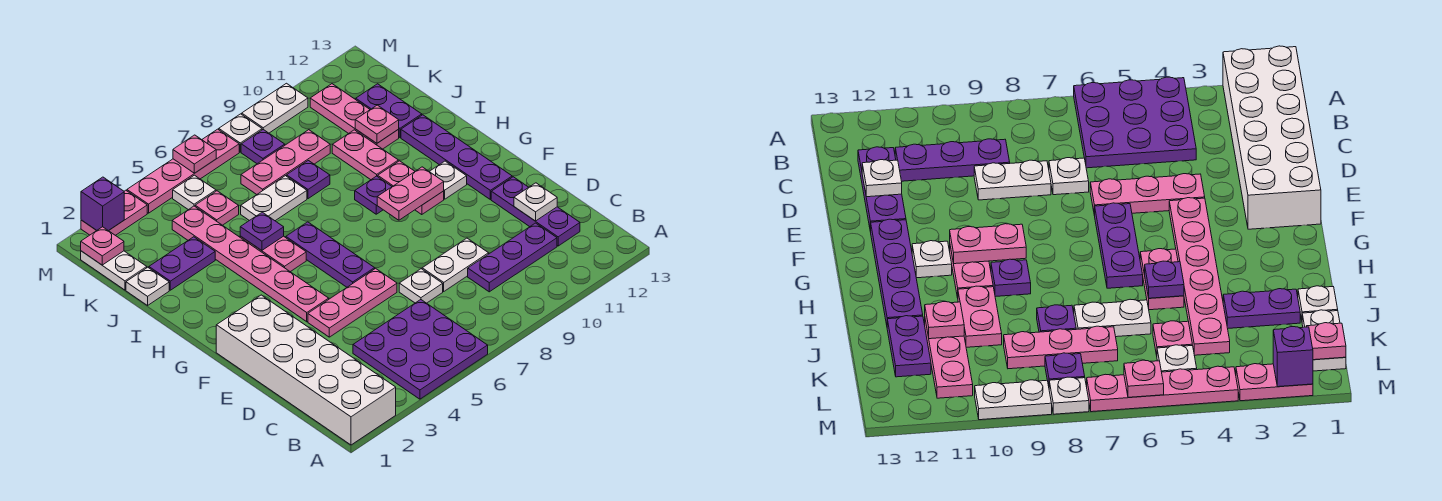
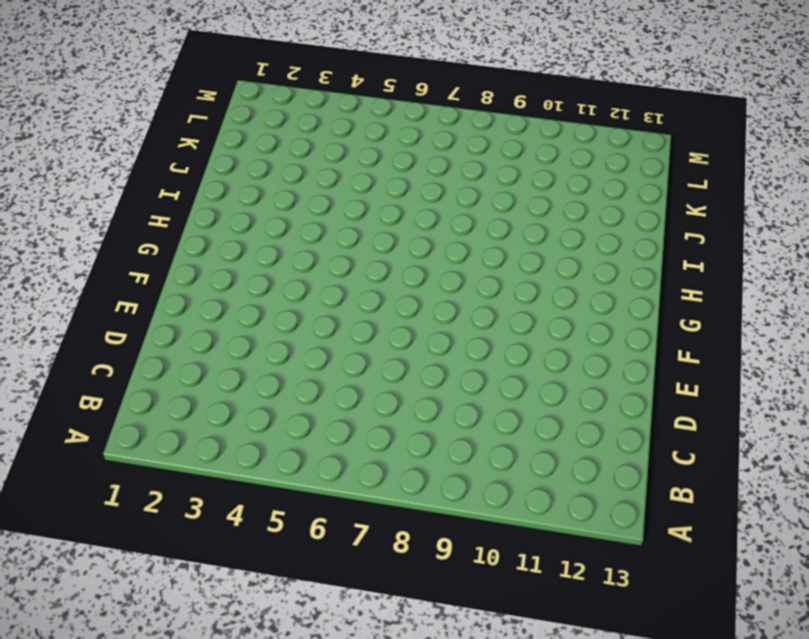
none -> white 2x6 brick [216,295,396,445]
none -> purple 3x3 plate [353,300,488,399]
none -> purple 1x3 plate [468,223,557,292]
none -> purple 1x3 plate [491,177,580,246]

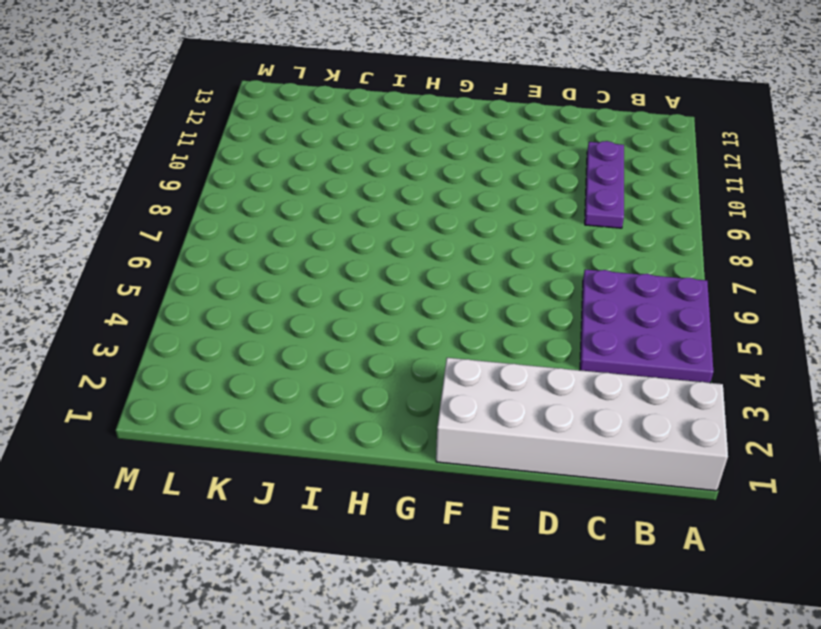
none -> purple 1x3 plate [491,177,580,246]
none -> white 1x1 plate [399,269,443,303]
none -> white 1x2 plate [422,238,489,291]
none -> pink 1x3 plate [308,268,397,337]

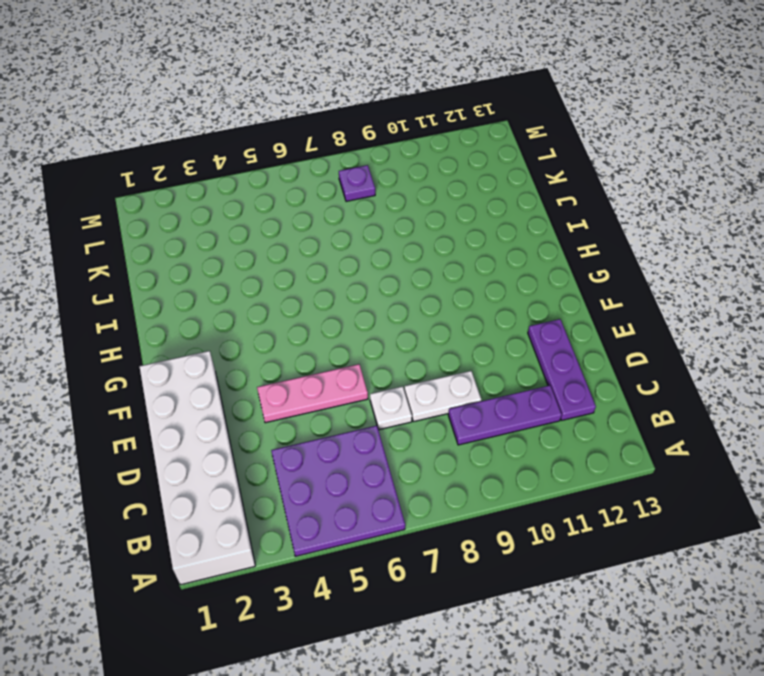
none -> pink 1x6 plate [172,206,329,322]
none -> purple 1x3 plate [286,222,375,287]
none -> purple 1x4 plate [401,115,512,199]
none -> pink 1x2 plate [378,161,444,215]

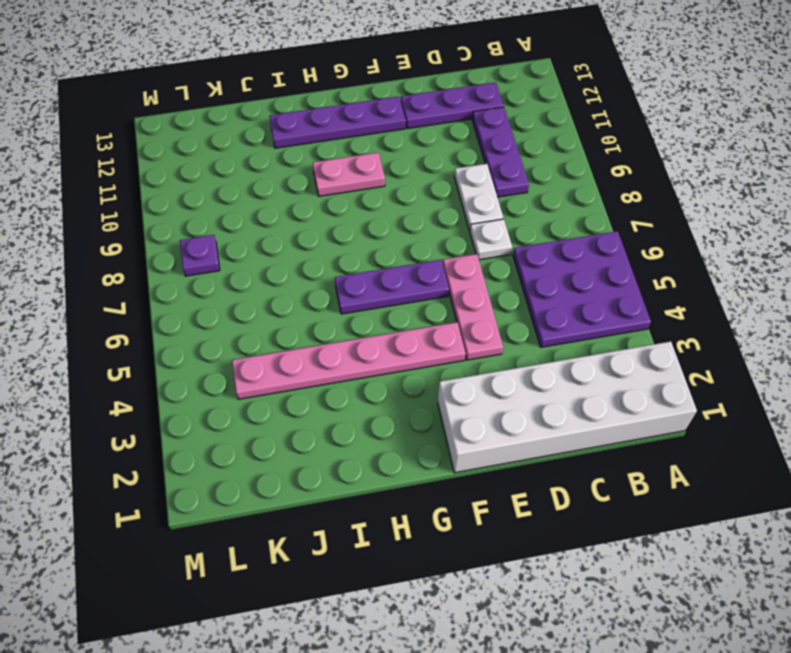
none -> white 1x1 plate [429,161,467,199]
none -> pink 1x2 plate [240,236,306,272]
none -> purple 1x1 plate [355,176,392,214]
none -> pink 1x2 plate [332,130,398,180]

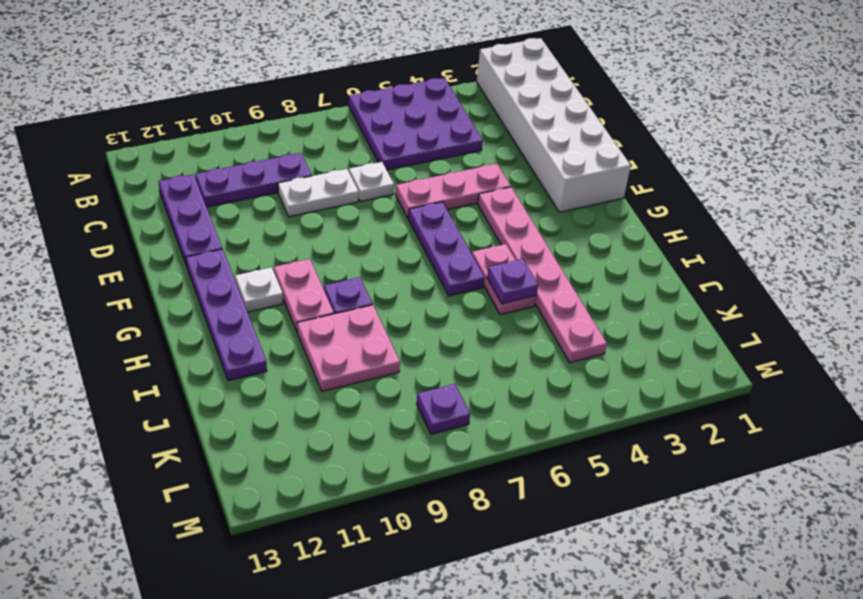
pink 2x2 plate [297,305,400,392] -> pink 1x2 plate [332,130,398,180]
none -> white 1x1 plate [126,267,169,305]
none -> purple 1x2 plate [149,237,215,290]
none -> white 1x2 plate [241,176,307,221]
none -> purple 1x1 plate [287,161,330,199]

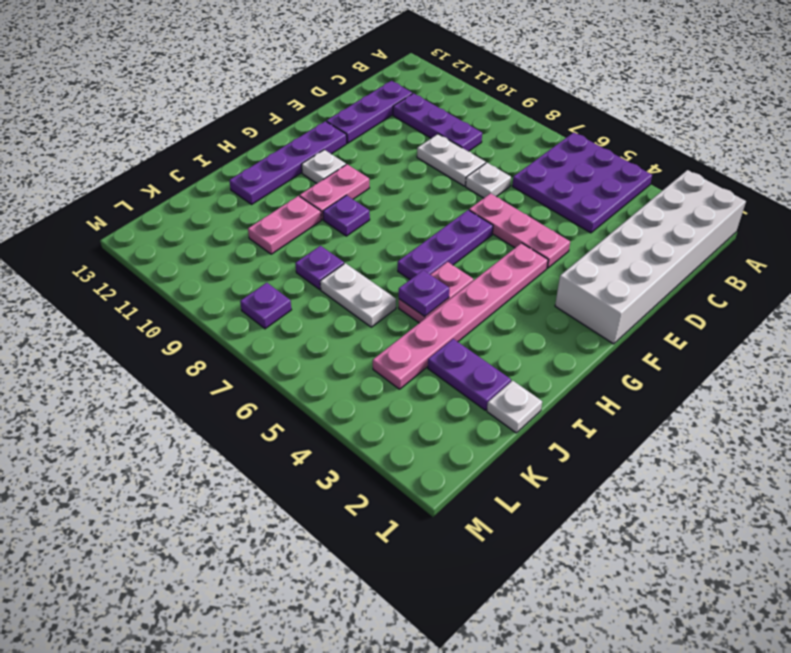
none -> pink 1x3 plate [310,84,399,149]
none -> purple 1x2 plate [356,84,422,137]
none -> white 1x2 plate [81,251,147,290]
none -> pink 1x1 plate [195,191,239,225]

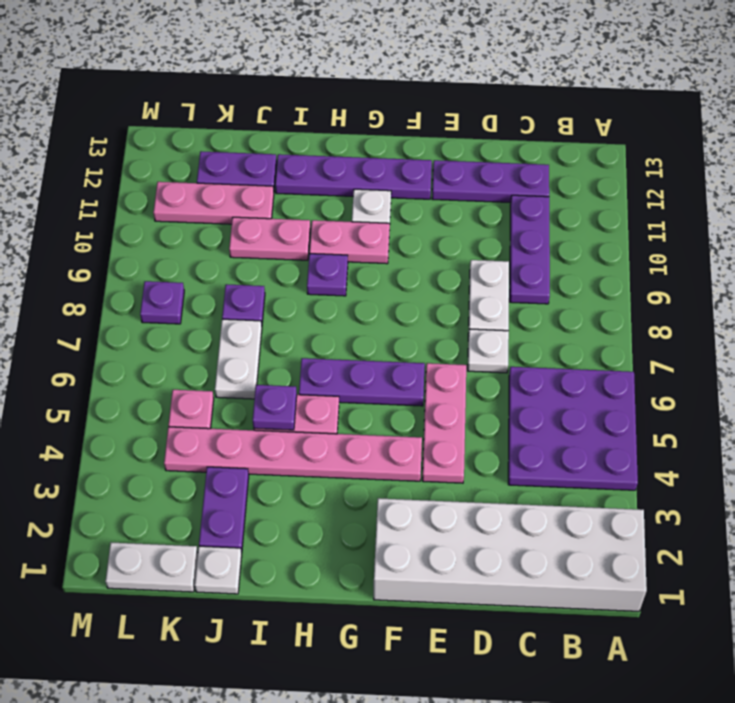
none -> pink 1x3 plate [241,130,330,194]
none -> white 1x1 plate [173,175,216,210]
none -> pink 1x2 plate [81,190,147,235]
none -> pink 1x4 plate [127,129,239,213]

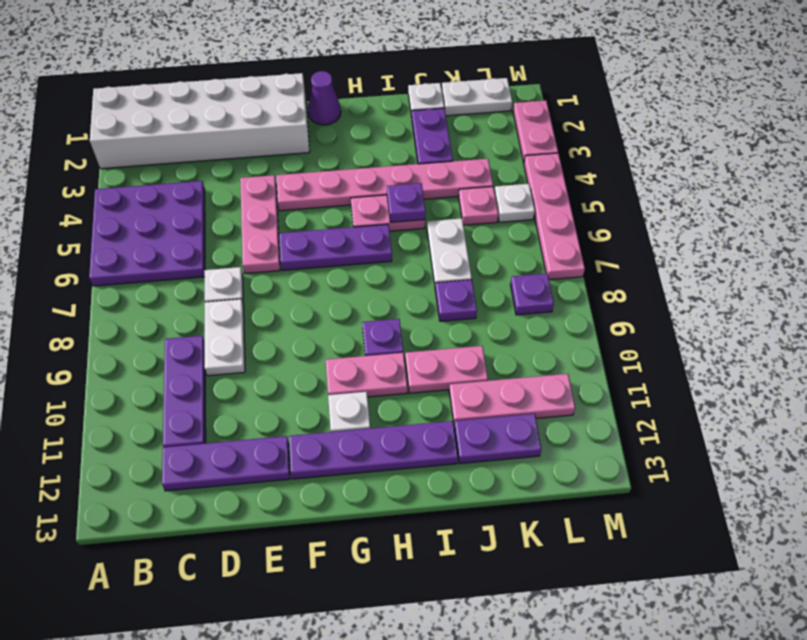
purple 1x1 cone [308,71,341,125] -> none
none -> pink 1x3 plate [241,130,330,194]
none -> white 1x1 plate [219,114,262,152]
none -> white 1x2 plate [242,83,308,133]
none -> white 1x1 plate [514,183,557,221]

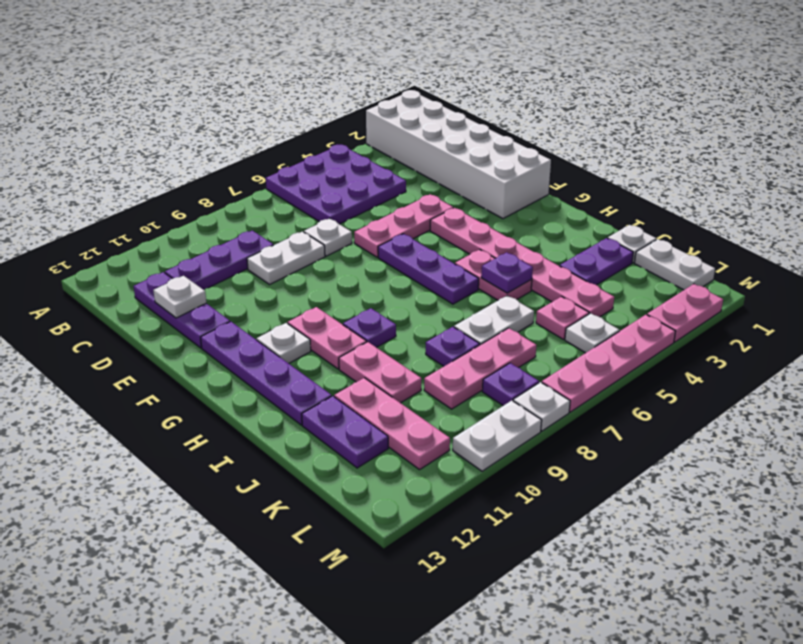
none -> pink 1x2 plate [377,167,444,220]
none -> pink 1x1 plate [355,105,399,143]
none -> pink 1x1 plate [81,227,124,265]
none -> purple 1x1 brick [81,177,124,231]

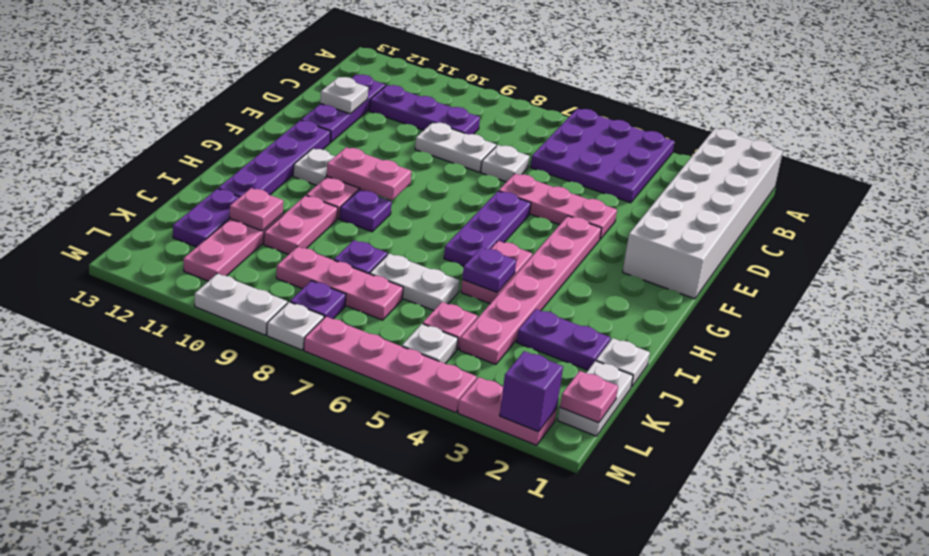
none -> pink 1x1 plate [173,135,216,173]

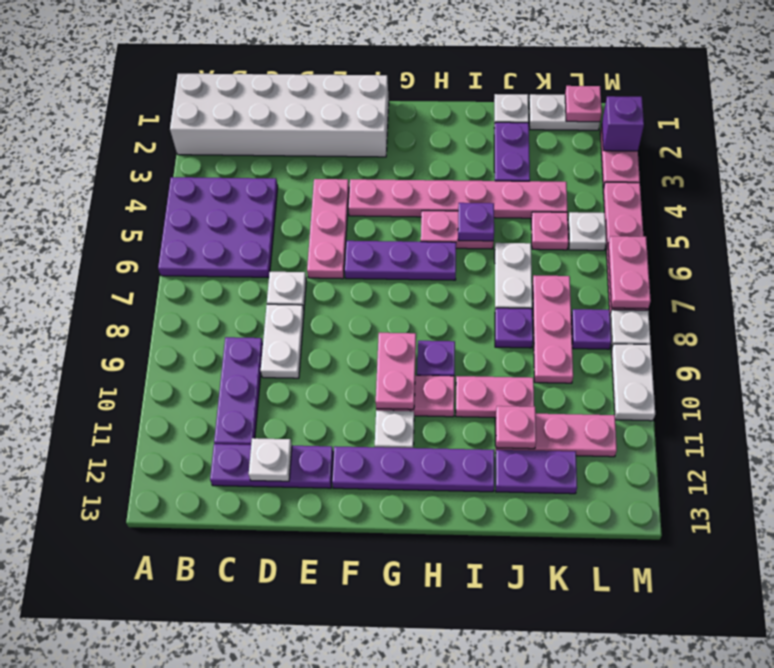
pink 1x2 plate [608,236,651,309] -> pink 1x1 plate [173,135,216,173]

